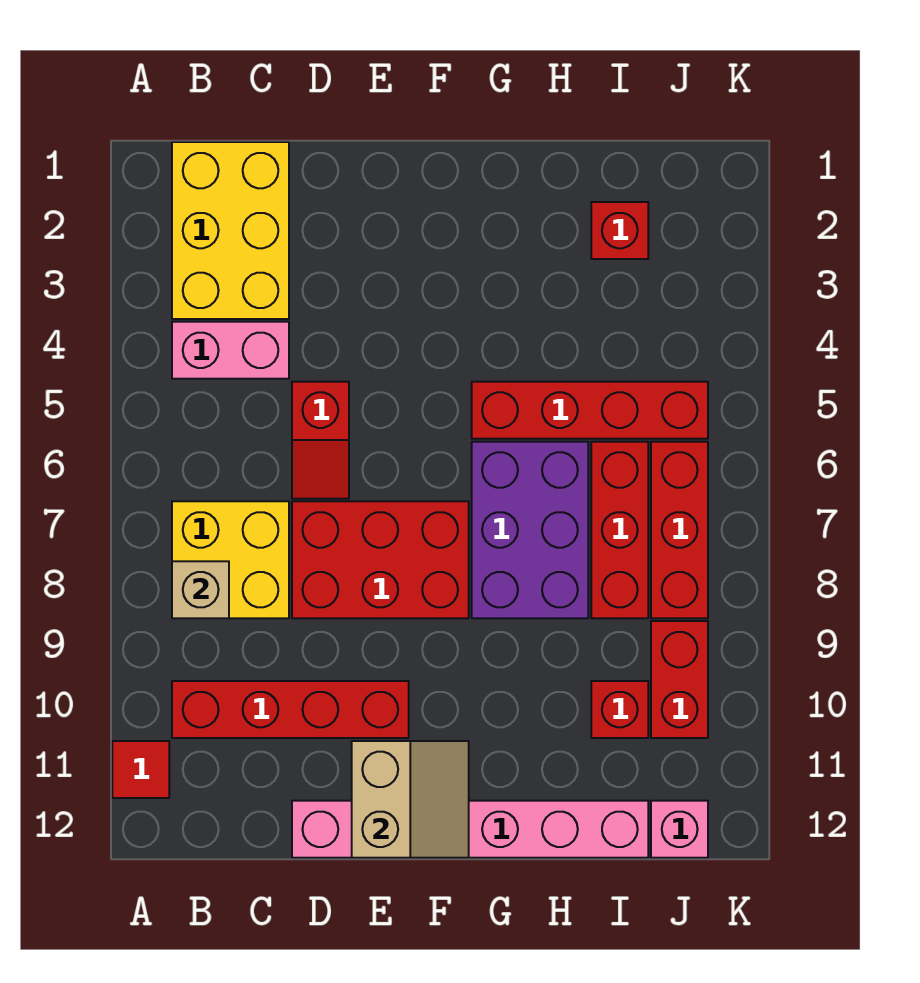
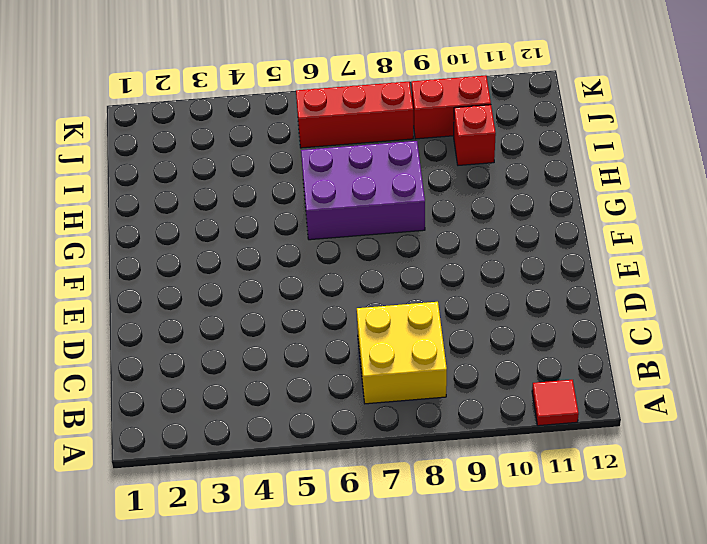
none -> yellow 2x3 brick [172,142,289,319]
none -> pink 1x2 brick [172,322,289,379]
none -> red 1x4 brick [172,681,409,738]

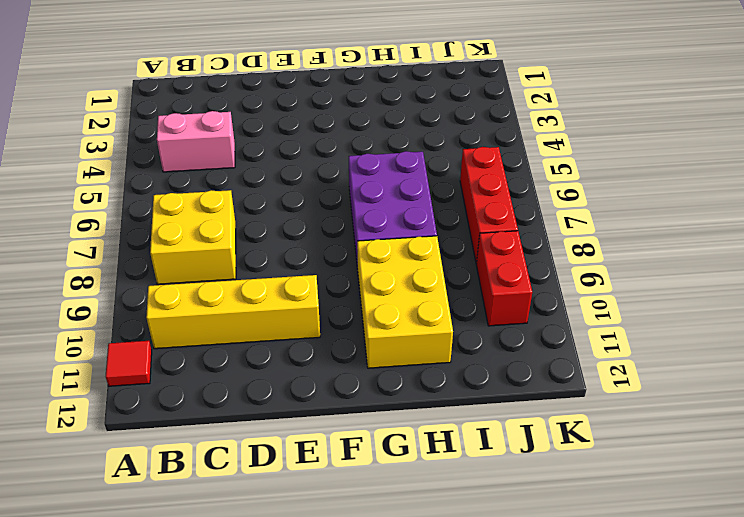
yellow 1x4 brick [146,275,320,349] -> red 1x4 brick [172,681,409,738]
yellow 2x3 brick [357,236,453,368] -> yellow 2x3 brick moved to [172,142,289,319]
none -> red 1x2 slope [292,382,349,499]
none -> red 2x3 brick [292,501,469,618]
none -> pink 1x6 brick [292,801,648,858]

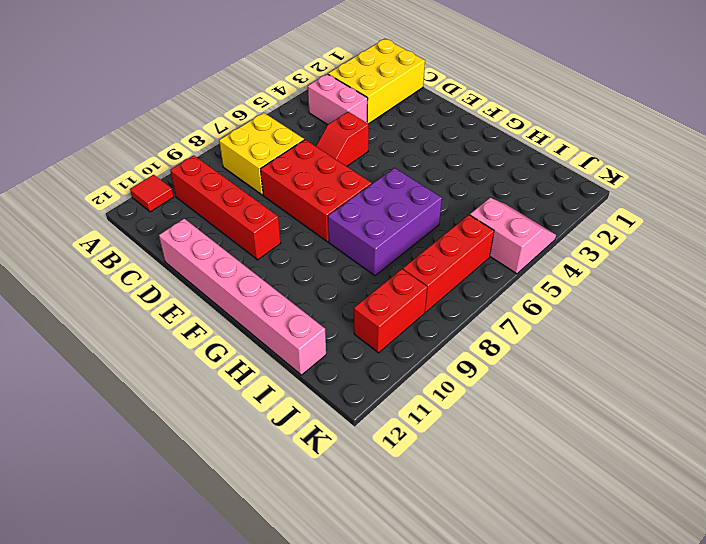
pink 2x2 slope [470,198,556,274] -> red 1x4 brick [472,382,708,439]
none -> red 1x1 brick [591,202,648,259]
none -> red 1x3 brick [591,442,648,618]
none -> red 1x1 brick [591,681,648,738]

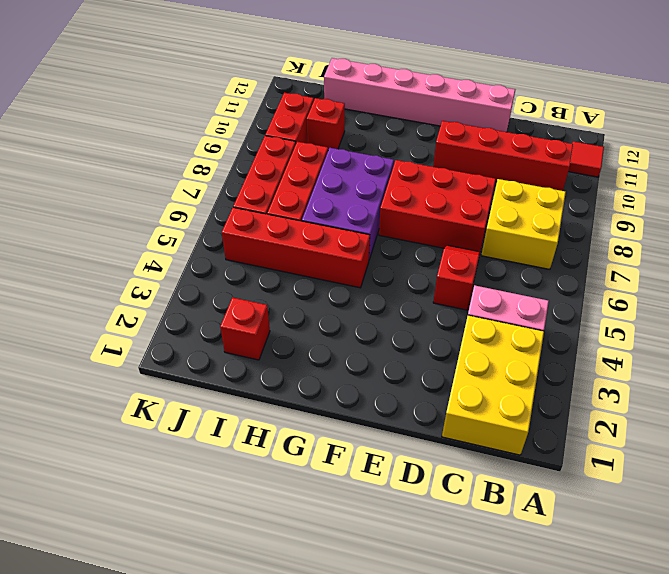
none -> pink 1x1 brick [651,801,708,858]
none -> tan 1x1 brick [172,561,229,618]
none -> tan 2x2 slope [352,741,469,858]

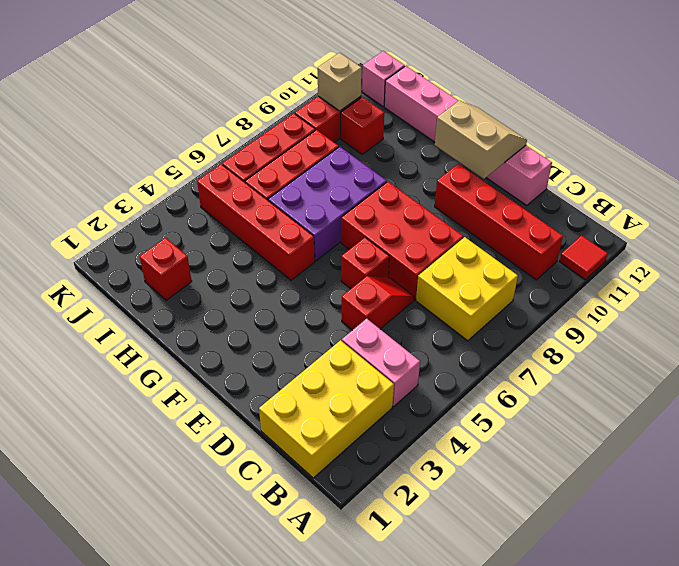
red 1x1 brick [341,237,389,289] -> none
tan 2x2 slope [435,101,527,179] -> tan 2x2 slope turned to [352,741,469,858]
tan 1x1 brick [318,53,362,111] -> tan 1x1 brick moved to [172,561,229,618]

